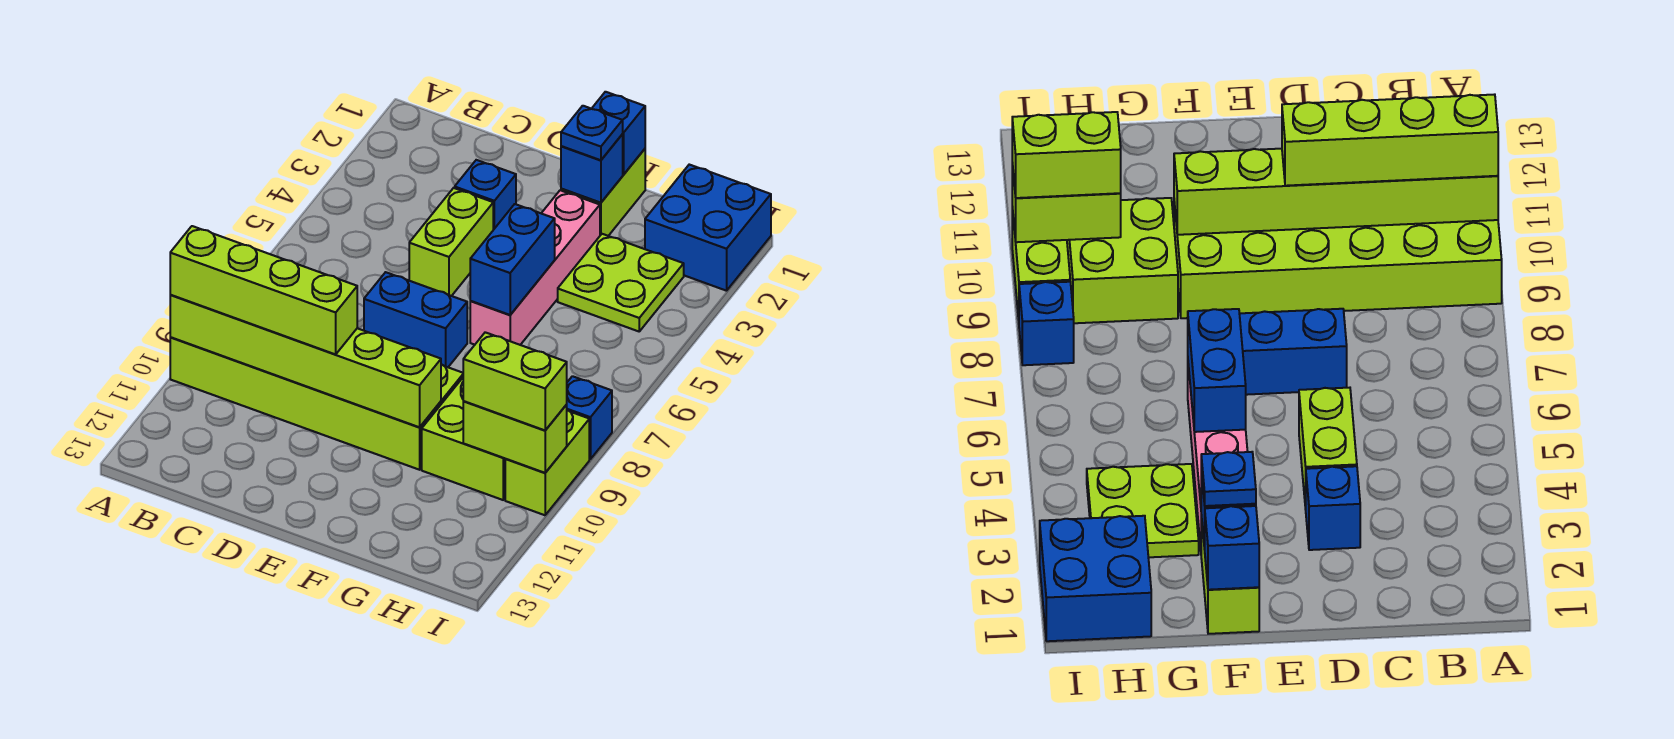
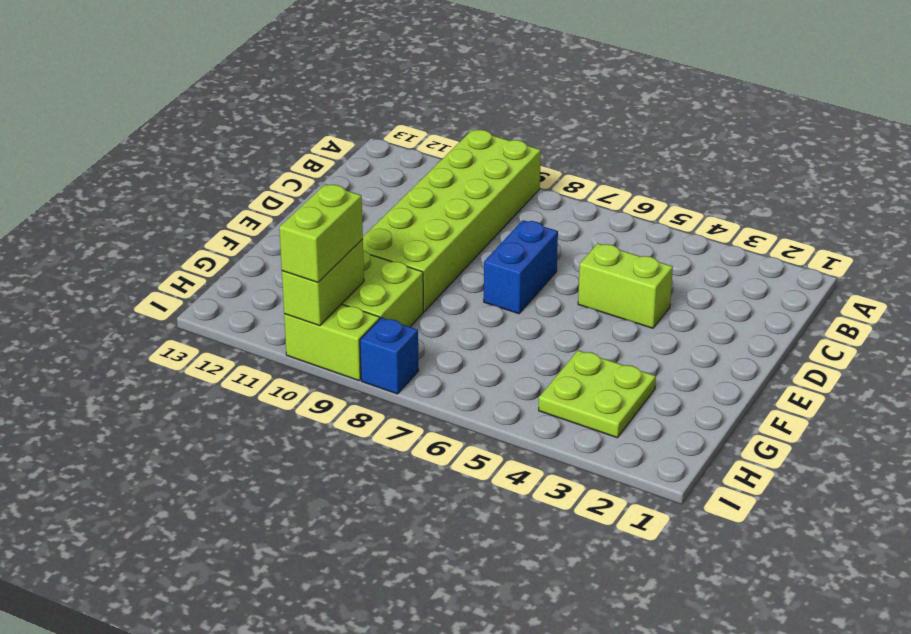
none -> blue 1x1 brick [455,160,516,230]
none -> lime 1x2 brick [561,149,645,236]
none -> pink 1x4 brick [470,190,600,345]

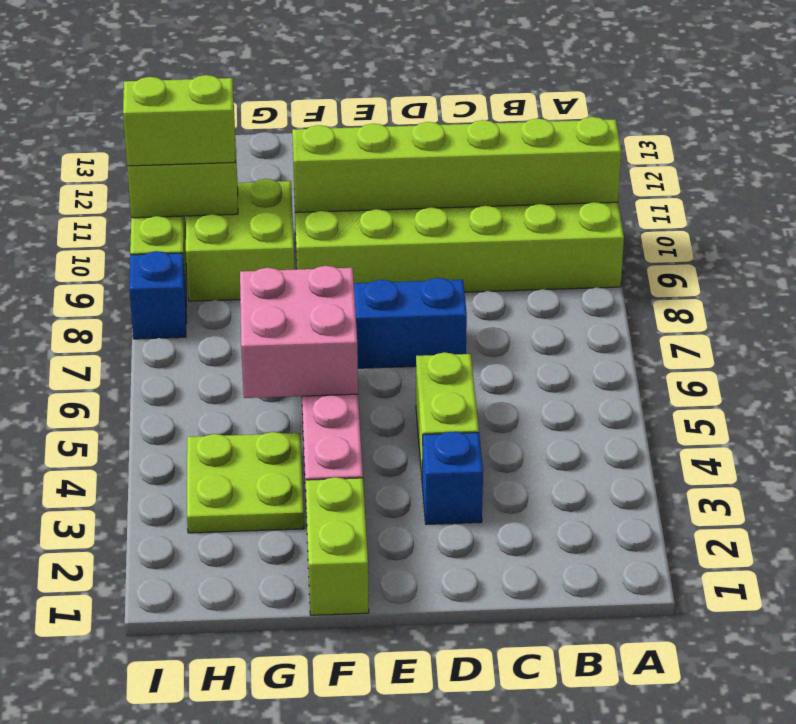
pink 2x2 brick [240,266,358,398] -> blue 1x2 brick [470,204,555,315]
none -> blue 2x2 brick [645,165,771,291]
none -> blue 1x1 brick [592,92,645,175]
none -> blue 1x1 brick [561,134,623,203]

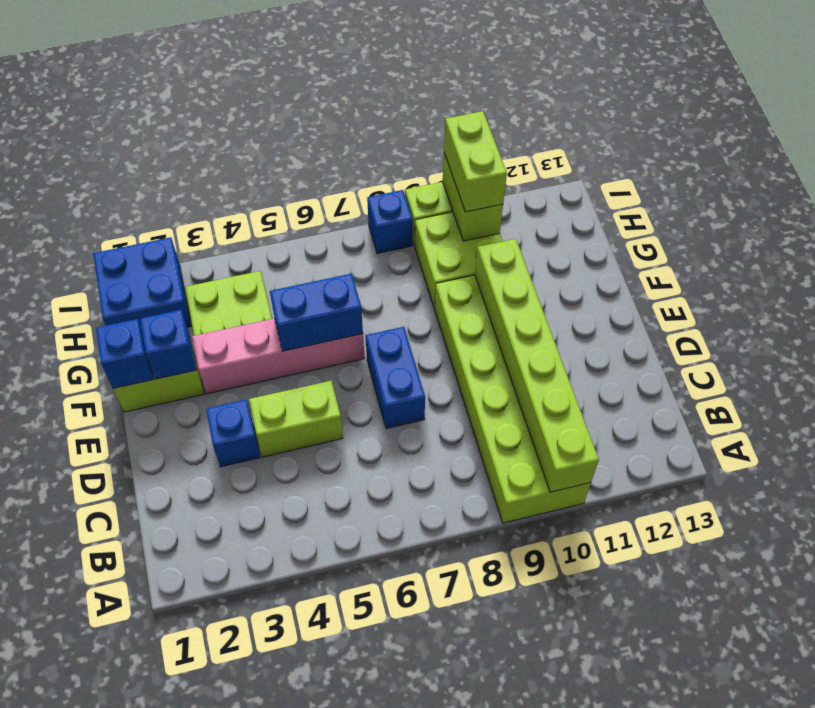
none -> lime 1x4 brick [170,226,357,354]
none -> blue 1x1 plate [561,106,623,160]

